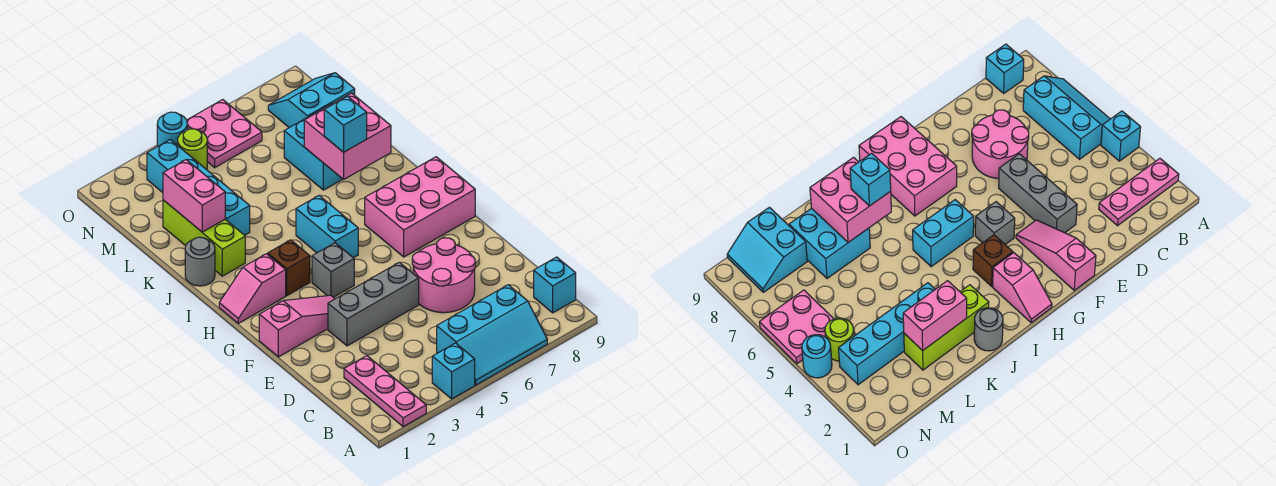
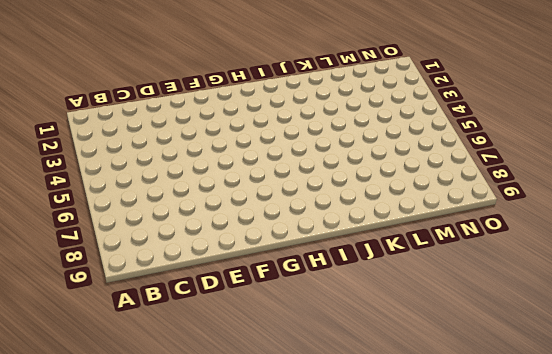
none -> pink 1x3 plate [344,356,426,427]
none -> cyan 1x1 brick [432,343,475,399]
none -> cyan 2x3 slope [437,285,547,385]

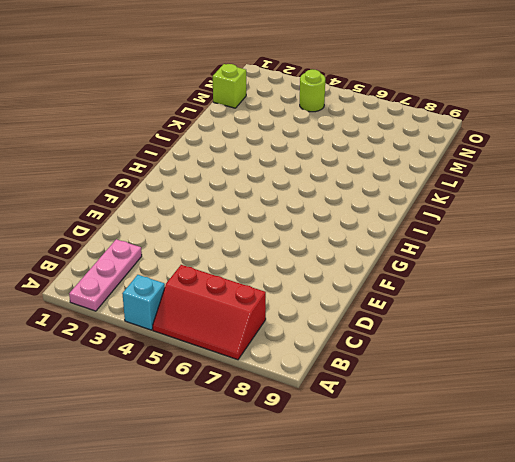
red 2x3 slope [153,265,266,360] -> cyan 2x3 slope [437,285,547,385]
lime 1x1 brick [213,64,246,108] -> none
none -> cyan 1x1 brick [534,257,576,313]
none -> pink 2x2 round brick [412,238,475,313]
none -> grey 1x3 brick [328,262,419,346]

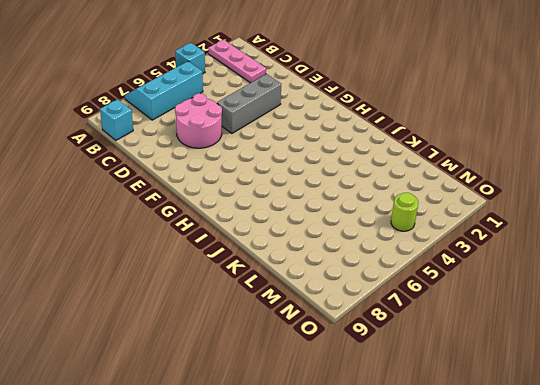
none -> pink 1x3 slope [259,295,335,357]
none -> grey 1x1 brick [312,243,354,297]
none -> pink 2x3 brick [365,157,475,257]

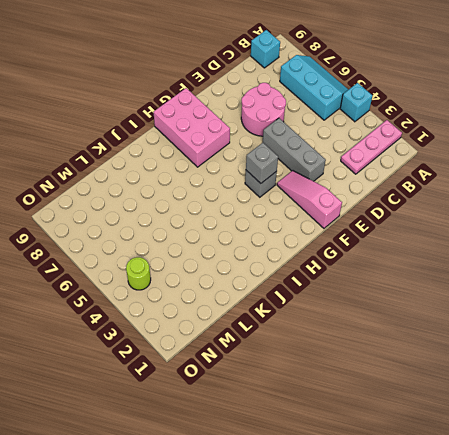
grey 1x1 brick [246,143,278,183] -> none
none -> pink 1x2 slope [219,254,286,323]
none -> brown 1x1 brick [268,240,310,296]
none -> cyan 1x2 brick [296,196,358,258]

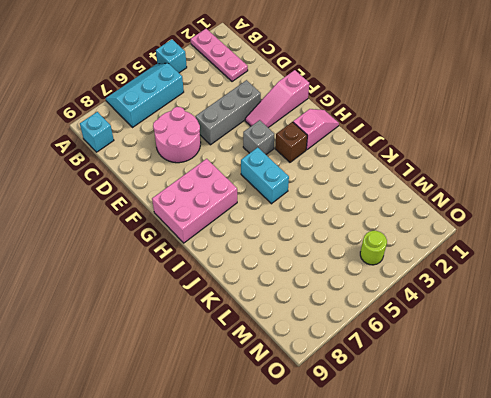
none -> grey 1x1 round brick [185,237,215,286]
none -> lime 1x3 brick [163,200,245,276]
none -> cyan 1x4 brick [147,140,250,235]

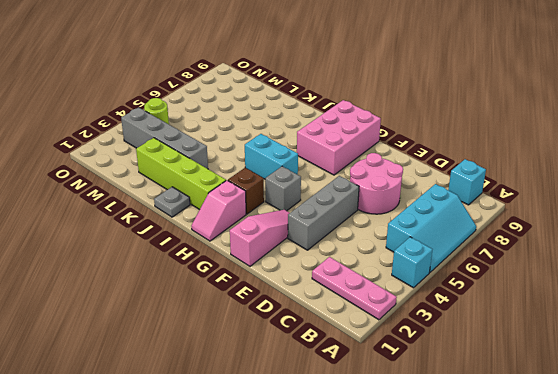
lime 1x4 brick [136,138,226,210] -> lime 1x3 brick [163,200,245,276]
grey 1x1 plate [154,187,190,217] -> grey 1x1 round brick [185,237,215,286]
grey 1x4 brick [121,107,208,169] -> cyan 1x4 brick [147,140,250,235]
none -> cyan 2x2 brick [284,104,342,190]
none -> cyan 2x2 slope [268,73,355,128]
none -> pink 2x2 plate [187,100,262,168]

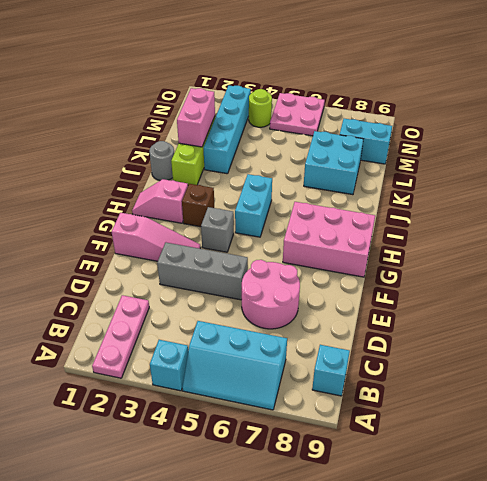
none -> cyan 1x1 round brick [157,112,187,147]
none -> pink 2x2 brick [304,93,391,179]
none -> cyan 1x1 brick [324,96,367,152]

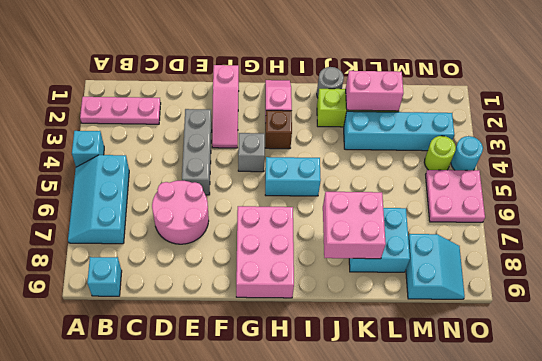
none -> cyan 1x1 brick [324,96,367,152]

